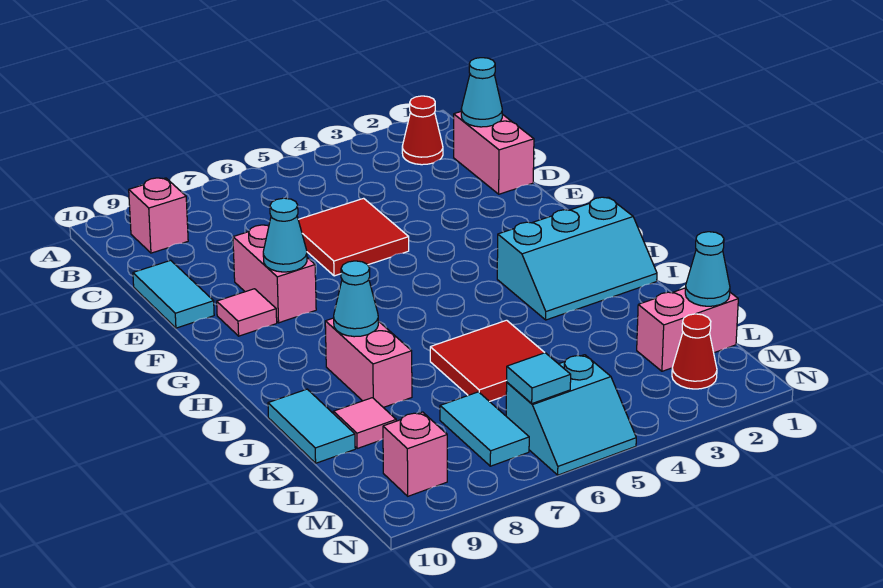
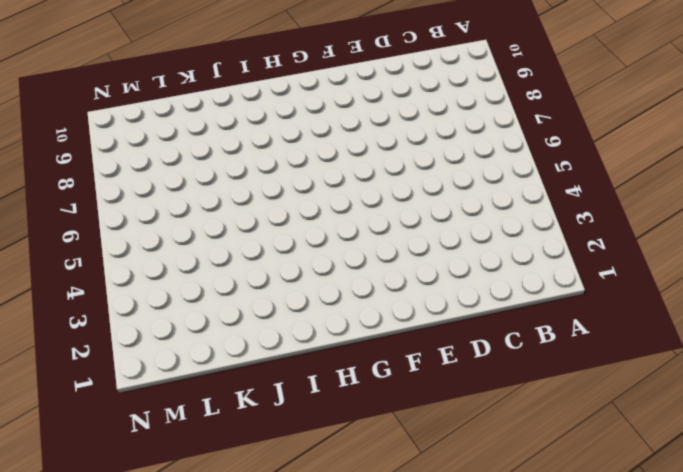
none -> red 1x1 cone [402,96,443,165]
none -> pink 1x1 brick [129,178,188,253]
none -> pink 1x2 brick [454,112,534,194]

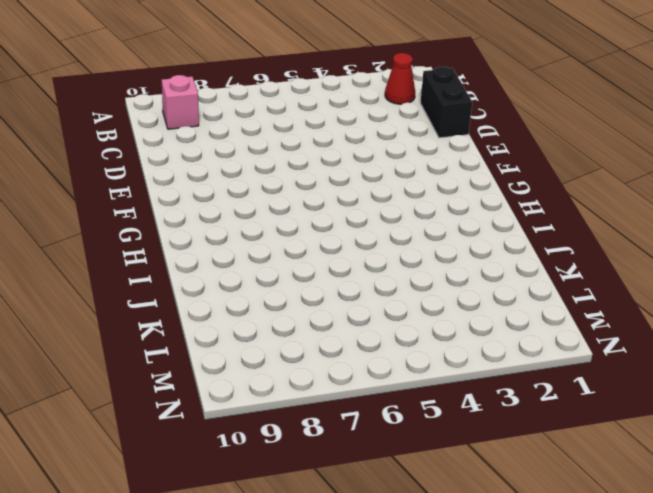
black 1x2 brick [421,67,472,138] -> pink 1x2 brick [454,112,534,194]
none -> red 2x2 tile [298,198,409,276]
none -> cyan 1x2 tile [133,260,214,328]
none -> pink 1x2 brick [233,225,316,323]

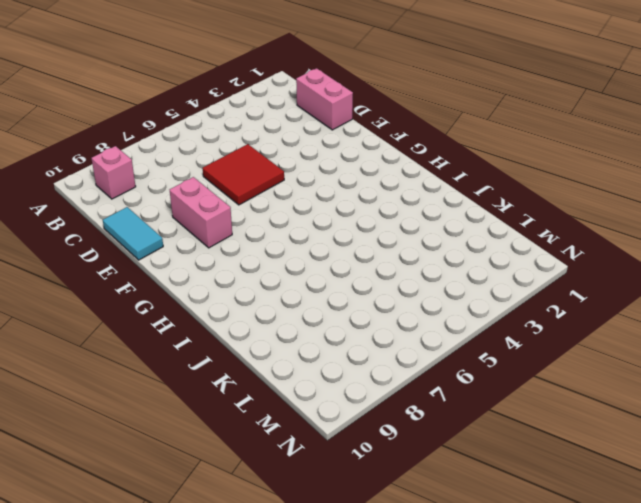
none -> red 1x1 cone [402,96,443,165]
none -> pink 1x1 tile [217,289,277,336]
none -> cyan 2x3 slope [497,197,657,320]

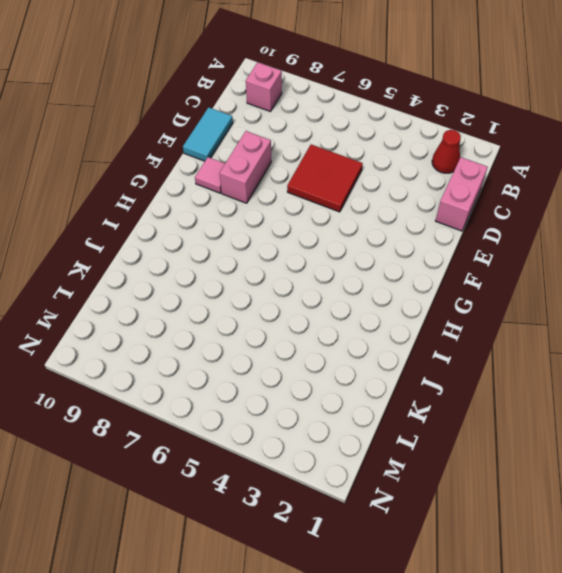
none -> cyan 2x3 slope [497,197,657,320]
none -> pink 1x2 brick [325,318,412,407]
none -> red 2x2 tile [430,320,545,402]

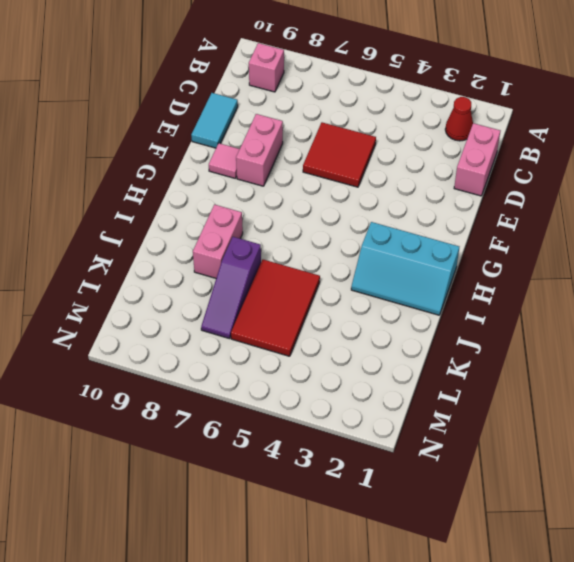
red 2x3 tile [231,260,320,356] -> red 2x2 tile [430,320,545,402]
purple 1x3 slope [201,237,261,339] -> cyan 1x2 tile [440,392,529,466]
none -> cyan 1x2 tile [268,389,355,463]
none -> pink 1x1 tile [334,398,396,448]
none -> pink 1x2 brick [637,288,738,371]

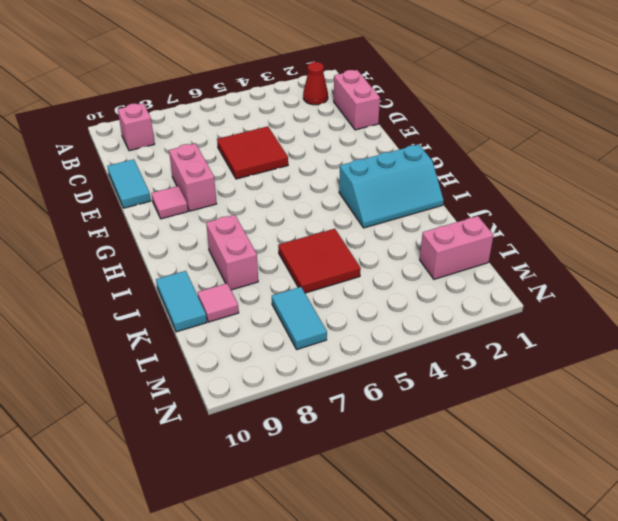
none -> red 1x1 cone [672,314,717,389]
none -> cyan 2x2 slope [506,355,636,475]
none -> pink 1x1 brick [383,412,447,496]

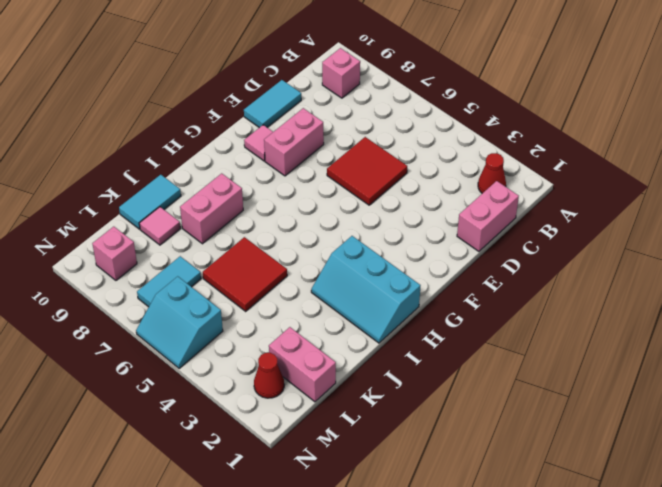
none -> cyan 1x1 cone [461,58,502,127]
none -> cyan 1x1 cone [263,198,307,272]
none -> cyan 1x1 cone [334,261,378,337]

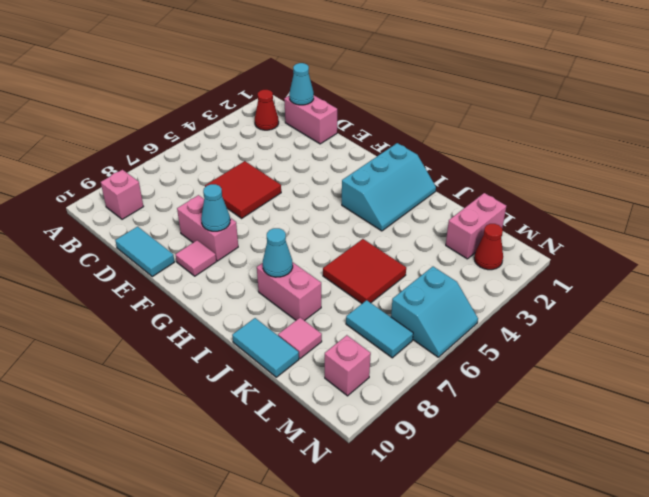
none -> cyan 1x1 cone [685,232,730,306]
none -> cyan 1x1 tile [507,353,571,404]

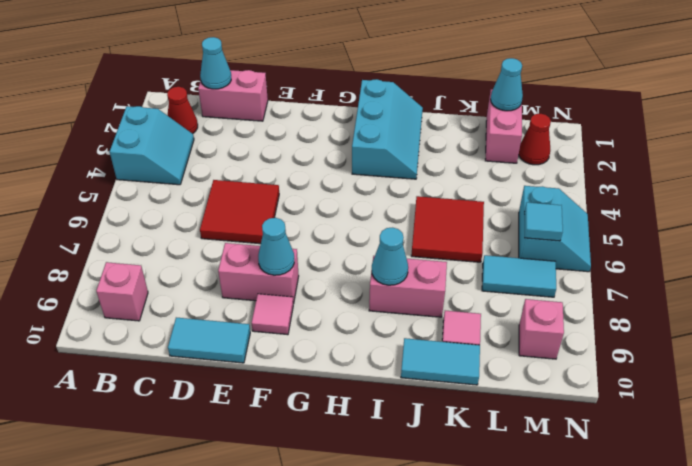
cyan 2x2 slope [110,106,194,185] -> none

